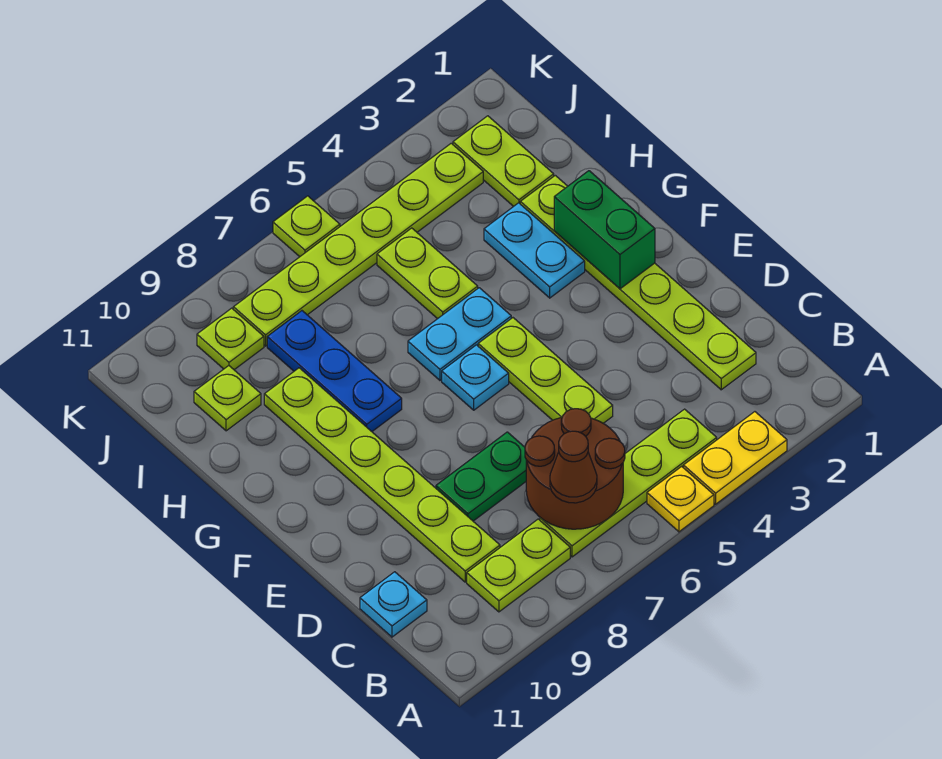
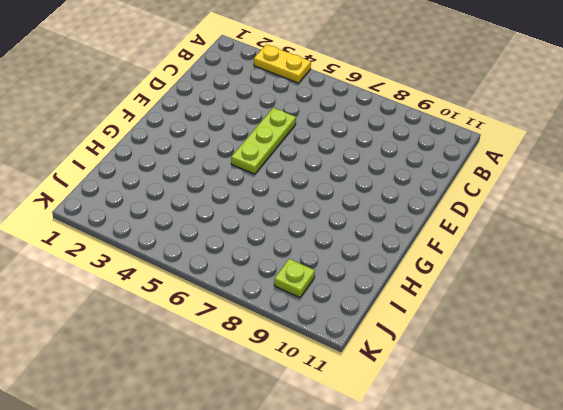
none -> yellow 1x1 plate [647,466,714,532]
none -> lime 1x4 plate [540,409,717,557]
none -> lime 1x2 plate [467,519,570,612]

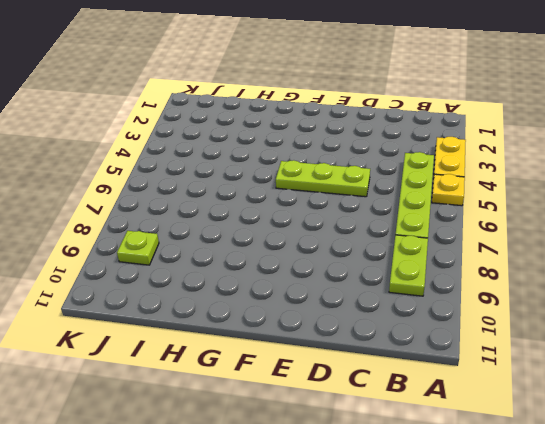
none -> lime 1x6 plate [520,175,756,390]
none -> lime 1x6 plate [264,368,500,582]
none -> cyan 1x1 plate [360,572,427,637]

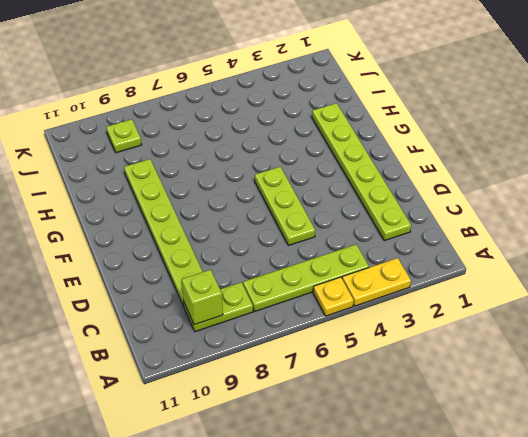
lime 1x1 brick [182,270,223,325] -> none
none -> cyan 1x1 plate [360,572,427,637]
none -> green 1x2 plate [436,432,526,521]
none -> cyan 1x1 plate [442,345,509,410]

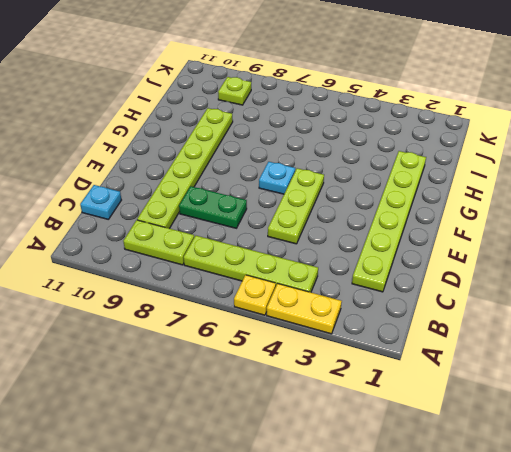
none -> cyan 1x2 plate [484,203,585,298]
none -> cyan 1x2 plate [408,288,511,380]
none -> blue 1x3 plate [267,311,402,431]

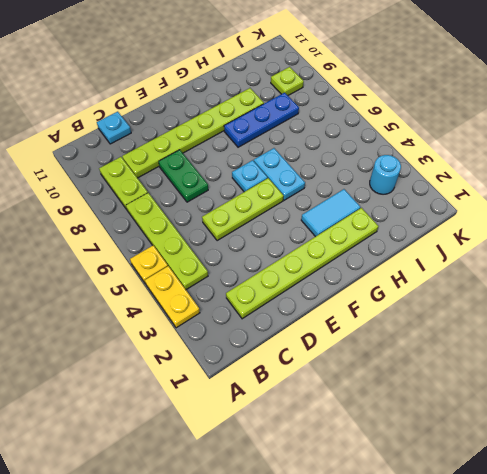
cyan 1x2 tile [301,189,360,237] -> cyan 1x2 plate [484,203,585,298]
cyan 1x1 round brick [370,155,401,194] -> lime 1x6 plate [233,143,483,346]
none -> lime 1x2 plate [377,228,478,319]
none -> lime 1x2 plate [453,116,554,206]
none -> lime 1x1 plate [194,366,261,431]

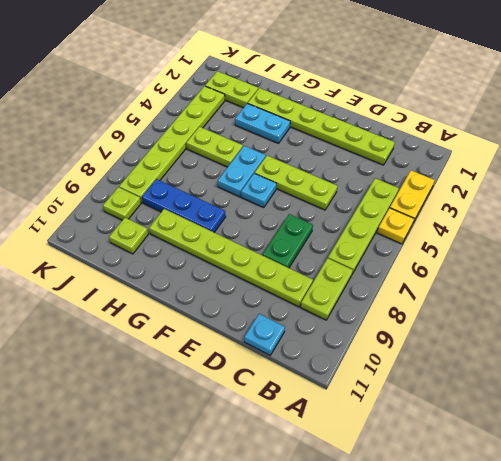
none -> lime 1x1 plate [273,196,340,257]
none -> brown 2x2 round brick [525,409,625,529]
none -> green 1x2 brick [554,171,655,289]

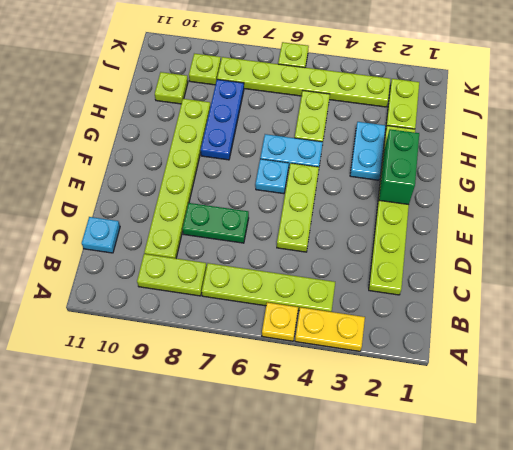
none -> brown 2x2 round brick [525,409,625,529]
none -> brown 1x1 cone [550,431,597,503]

